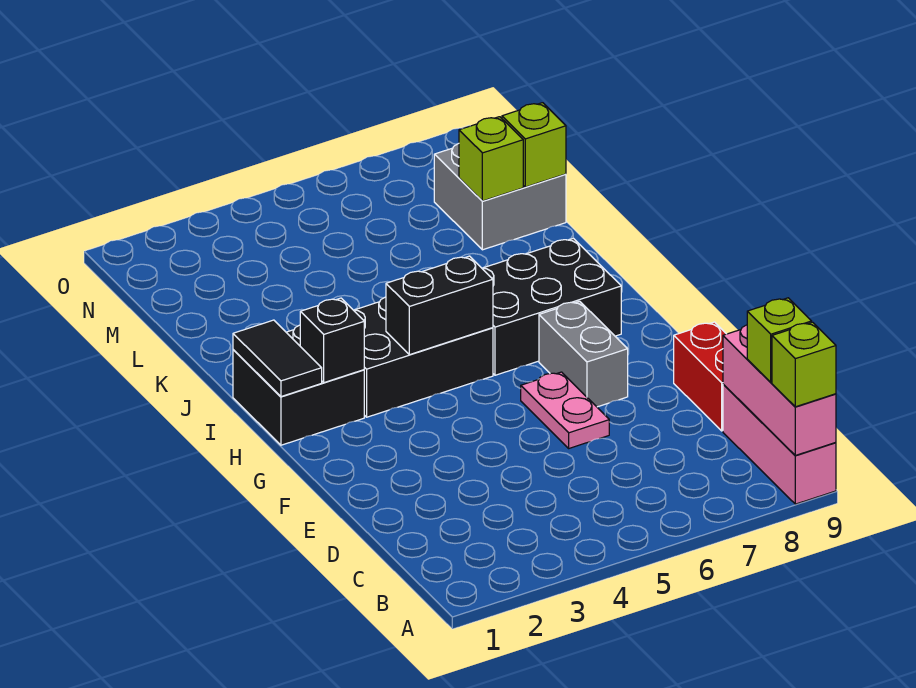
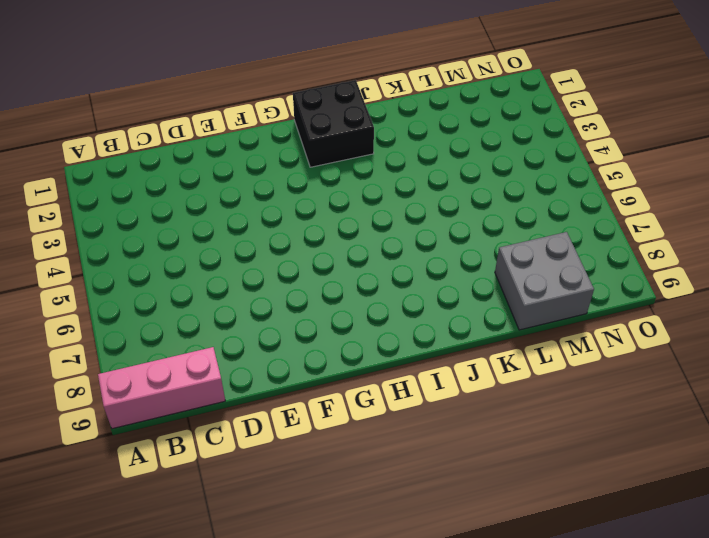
none -> red 1x2 brick [674,322,726,431]
none -> pink 1x2 plate [521,372,609,448]
none -> grey 1x2 brick [539,301,628,407]

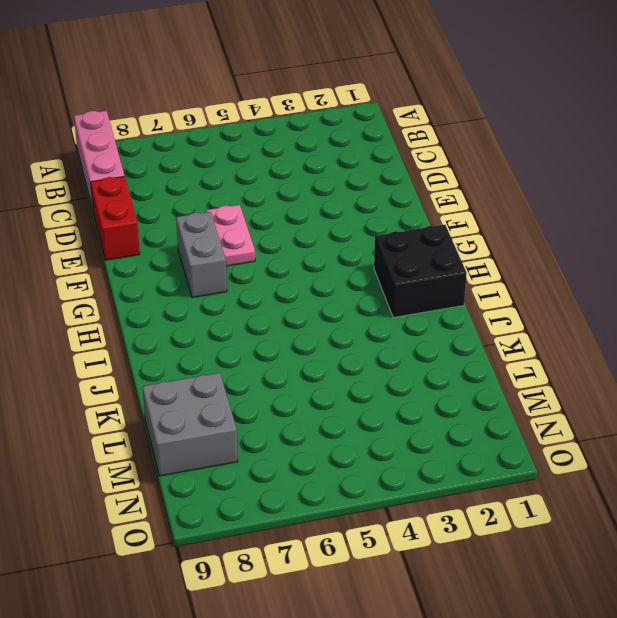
none -> black 2x3 brick [354,297,493,417]
none -> black 2x3 brick [482,238,621,375]
none -> pink 1x3 brick [723,325,836,455]

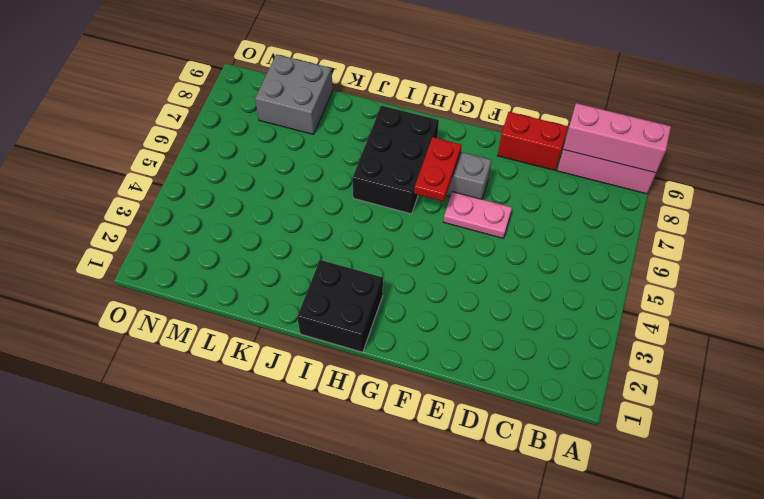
red 1x2 plate [414,137,462,201] -> none
none -> black 2x3 brick [354,297,493,417]
none -> black 1x2 tile [233,320,322,397]
none -> black 1x1 brick [300,298,364,383]

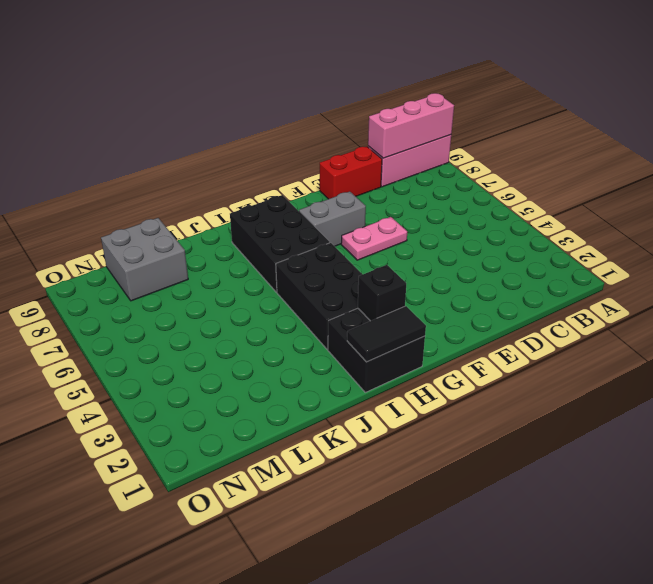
none -> black 1x2 brick [386,256,493,355]
none -> lime 1x1 brick [459,117,523,201]
none -> lime 1x1 brick [502,103,566,187]

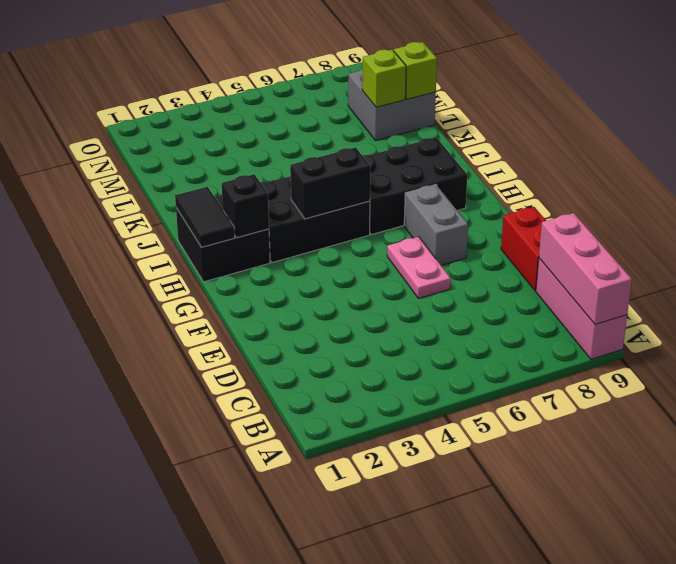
none -> lime 1x1 brick [772,322,836,407]
none -> lime 1x1 brick [747,298,812,382]

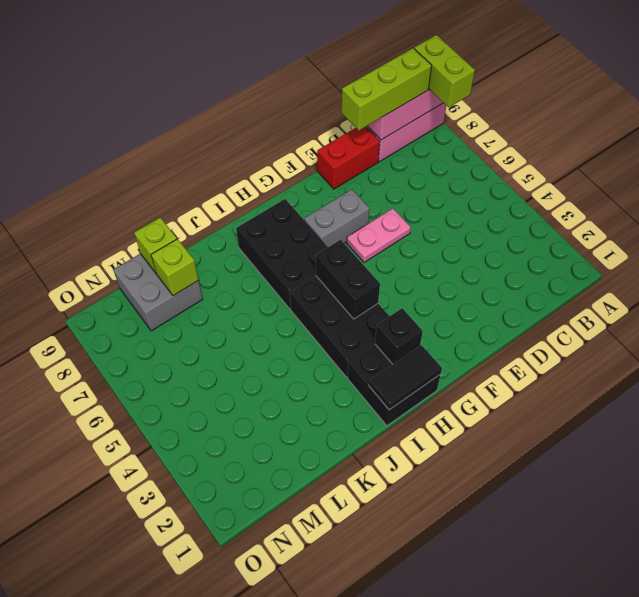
lime 1x2 brick [414,35,475,107] -> lime 1x1 brick [772,322,836,407]
lime 1x3 brick [341,48,432,130] -> lime 1x1 brick [747,298,812,382]

